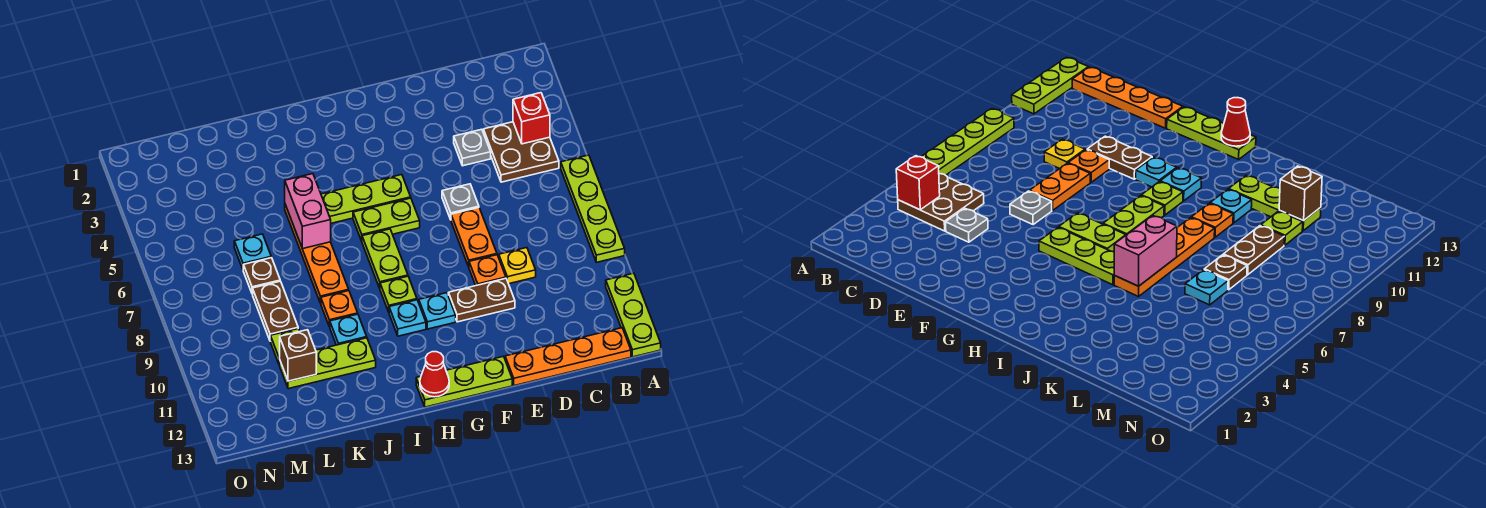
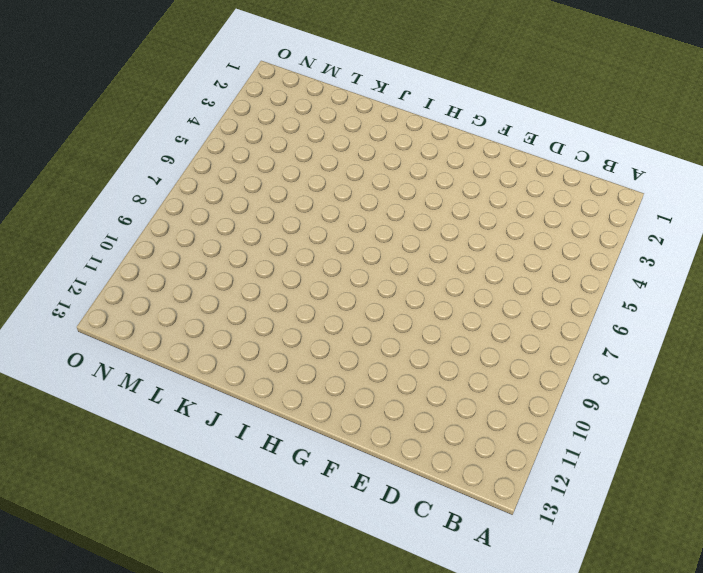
none -> lime 1x4 plate [561,155,625,262]
none -> lime 1x3 plate [606,273,661,357]
none -> brown 2x2 plate [483,122,559,182]

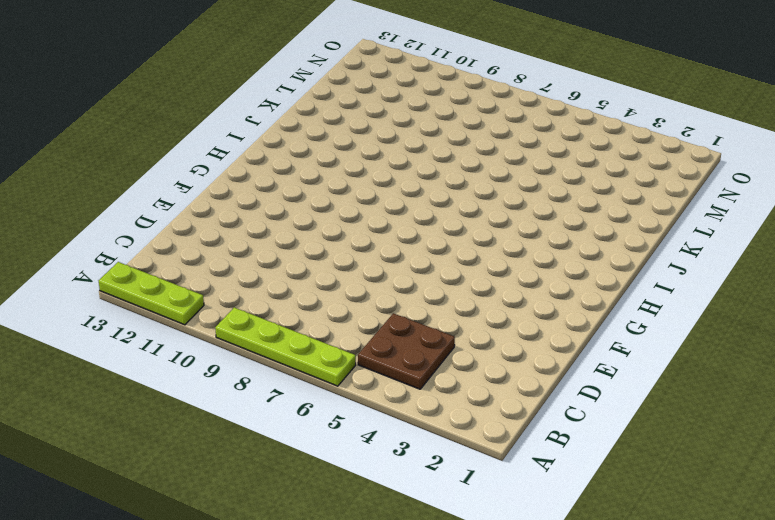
none -> orange 1x4 plate [505,328,631,386]
none -> grey 1x1 plate [454,129,491,166]
none -> yellow 1x1 plate [499,248,536,284]

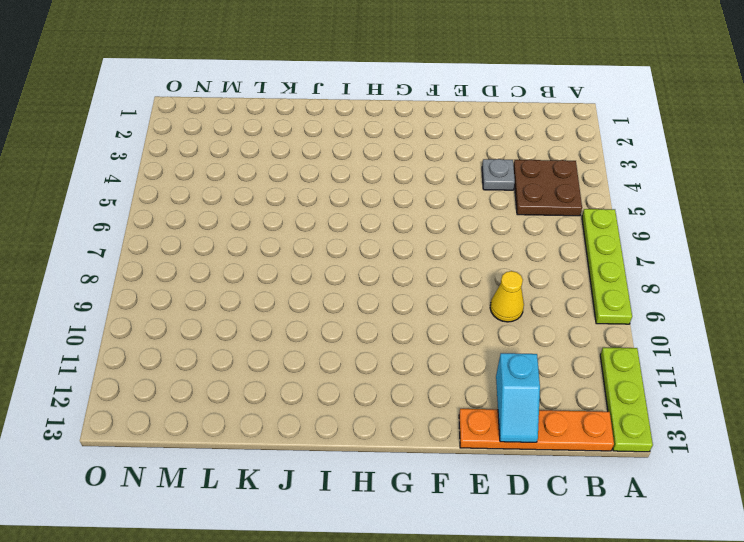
yellow 1x1 cone [490,271,524,322] -> yellow 1x1 plate [499,248,536,284]
cyan 1x2 slope [496,353,540,442] -> none
none -> grey 1x1 plate [442,184,479,219]
none -> orange 1x2 plate [451,208,497,267]
none -> orange 1x1 plate [469,255,506,285]

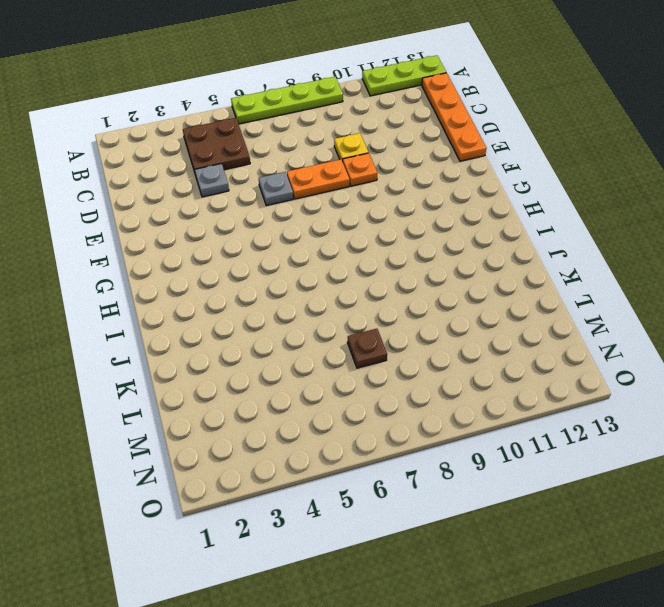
none -> brown 1x2 plate [448,278,515,322]
none -> lime 1x3 plate [416,356,512,407]
none -> lime 1x3 plate [321,175,411,223]

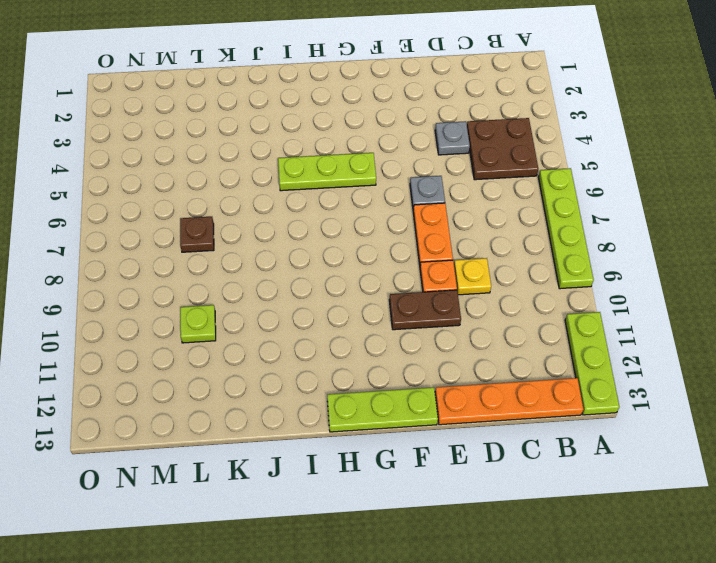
none -> lime 1x2 plate [353,198,420,241]
none -> cyan 1x1 plate [419,293,456,329]
none -> lime 1x2 plate [362,229,408,288]

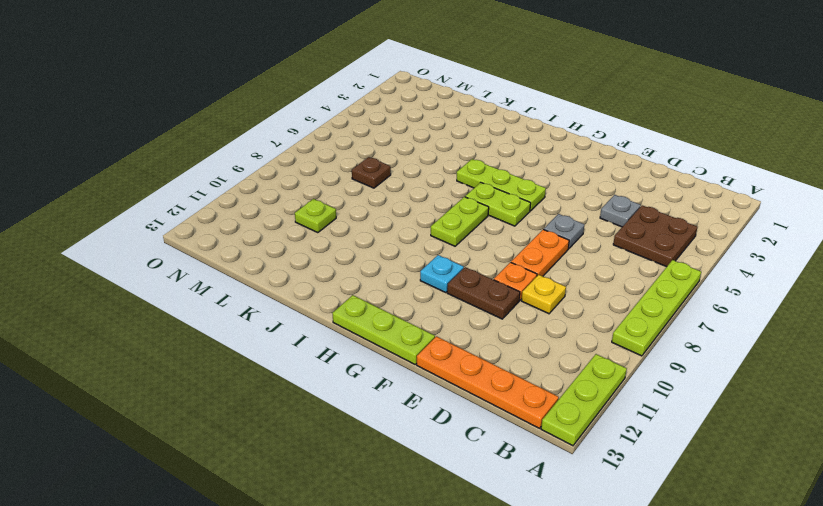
none -> lime 1x1 plate [380,276,417,312]
none -> cyan 1x1 plate [389,300,426,336]
none -> orange 1x4 plate [285,205,349,303]

